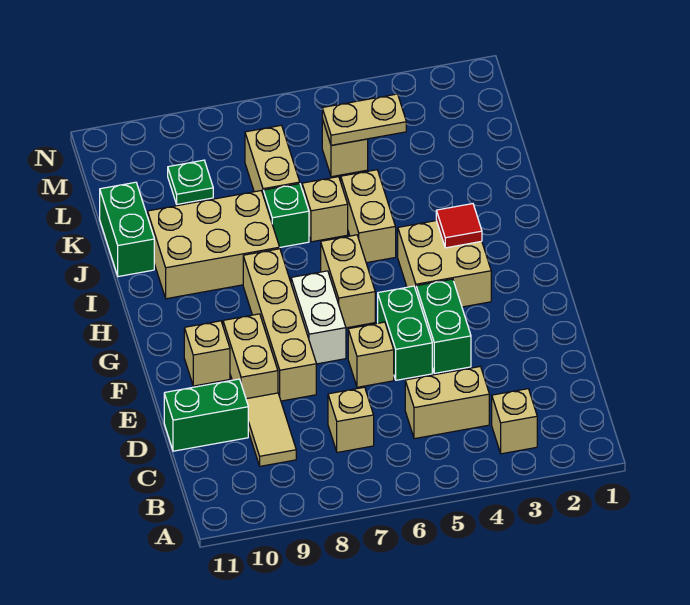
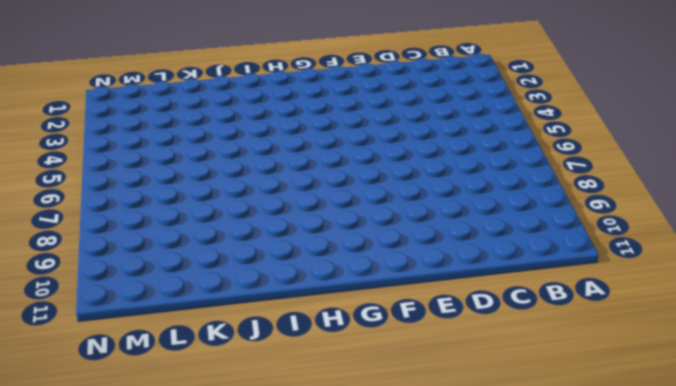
none -> tan 1x1 brick [492,389,537,454]
none -> tan 1x2 brick [405,366,489,439]
none -> tan 1x1 brick [328,387,374,452]

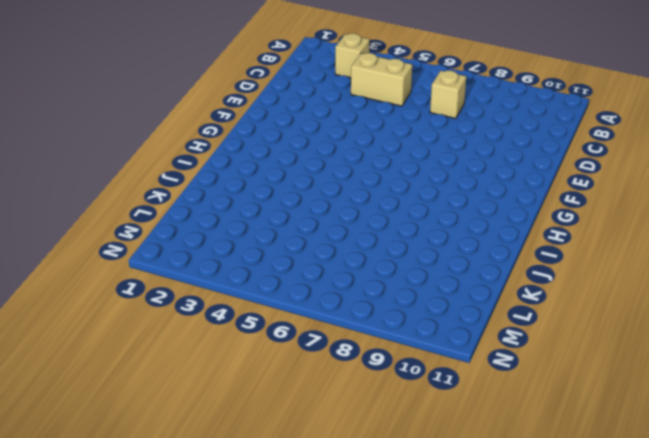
none -> tan 1x2 tile [246,393,296,466]
none -> green 1x2 brick [164,379,248,451]
none -> green 1x2 brick [416,279,471,373]

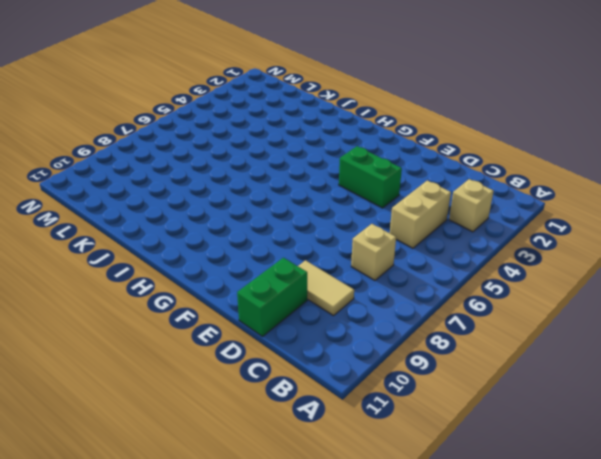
none -> green 1x2 brick [378,286,432,380]
none -> tan 1x1 brick [348,322,394,387]
none -> tan 1x4 brick [243,249,316,401]

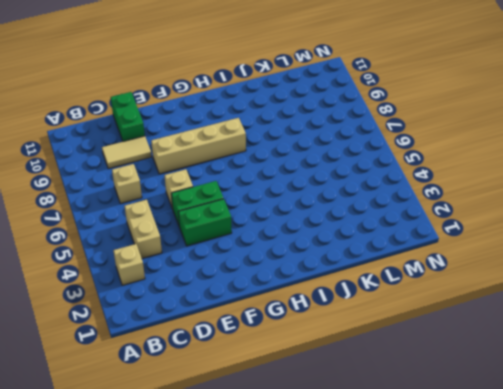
none -> tan 1x2 brick [223,314,278,399]
none -> white 1x2 brick [291,271,346,364]
none -> tan 1x1 brick [184,321,230,386]

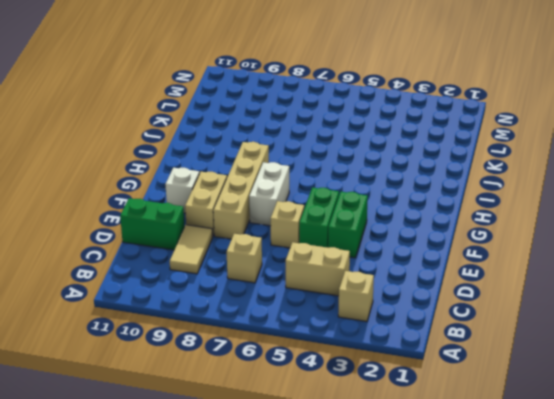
white 1x1 brick [165,168,199,213] -> tan 1x1 brick [184,321,230,386]
none -> tan 2x2 brick [398,221,491,307]
none -> tan 1x2 brick [321,235,375,328]
none -> tan 1x2 brick [341,170,396,263]

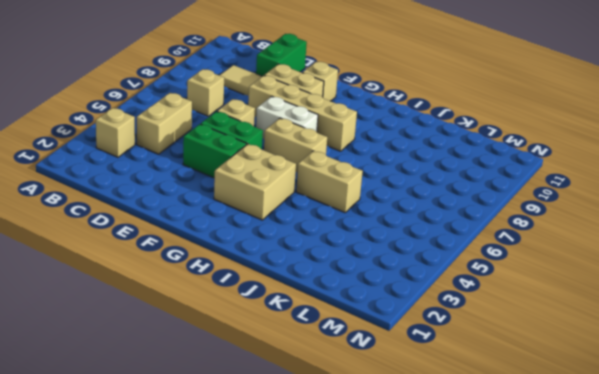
none -> tan 2x3 brick [148,191,280,299]
none -> tan 1x1 brick [302,177,348,242]
none -> green 1x1 brick [263,184,309,247]

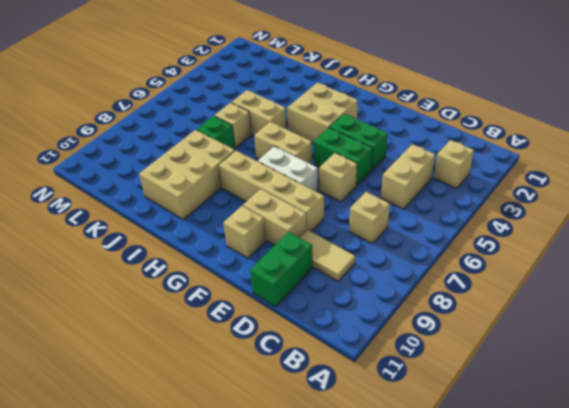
none -> green 1x2 brick [100,182,154,277]
none -> tan 1x2 brick [245,125,300,193]
none -> tan 1x1 brick [322,119,368,177]

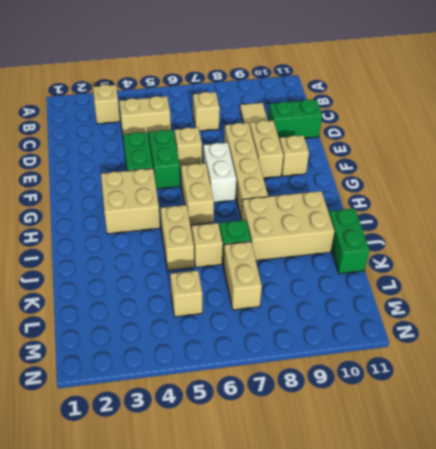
none -> green 1x1 plate [168,160,213,204]
none -> red 1x1 tile [436,204,482,248]
none -> tan 1x2 plate [322,94,406,145]

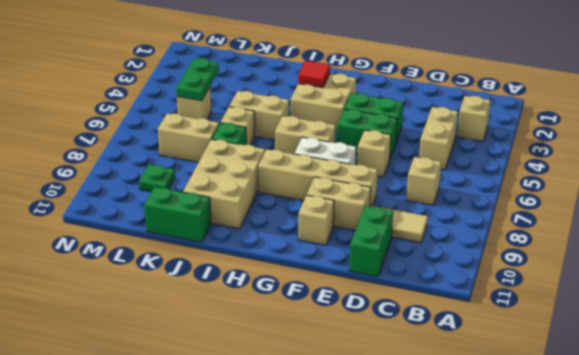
green 1x2 plate [176,58,219,101] -> tan 1x2 plate [322,94,406,145]

